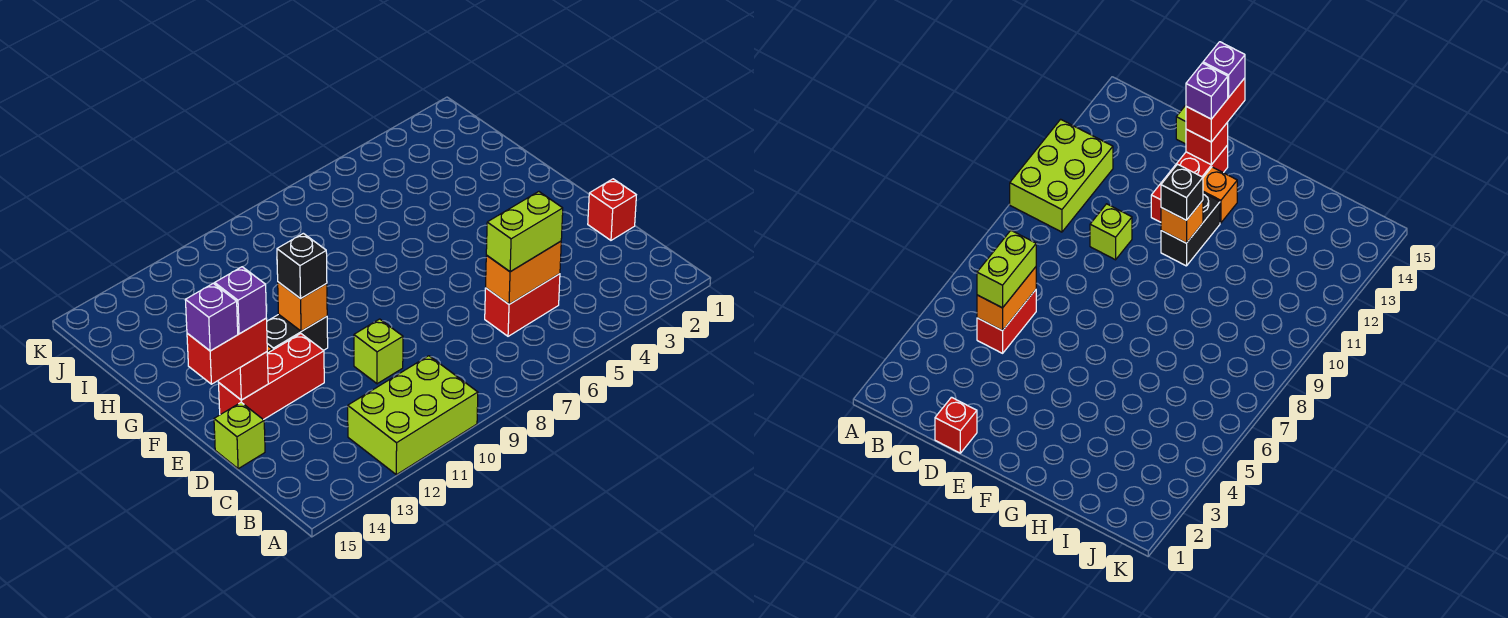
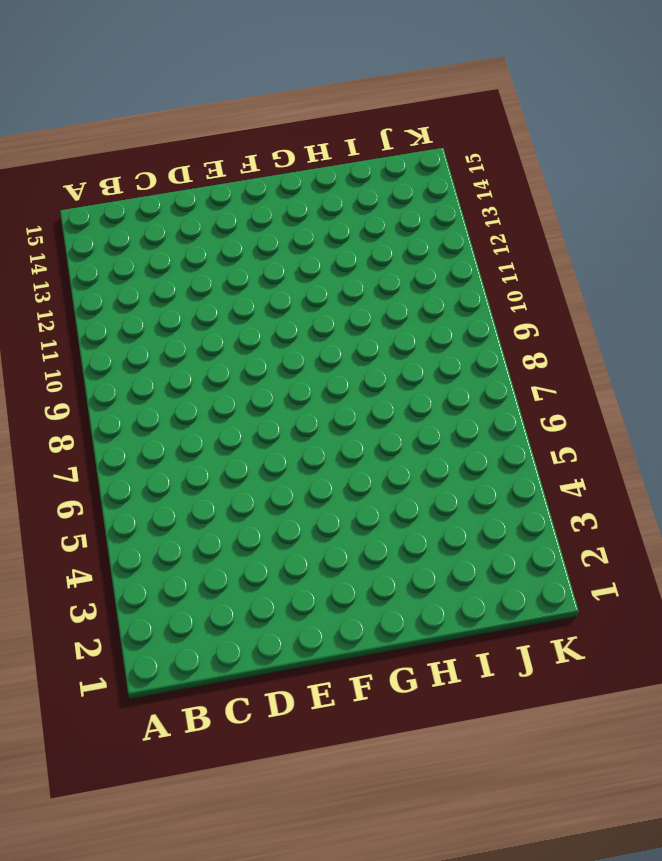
none -> lime 2x3 brick [348,356,478,475]
none -> red 1x2 brick [485,274,560,336]
none -> red 1x1 brick [588,179,636,240]

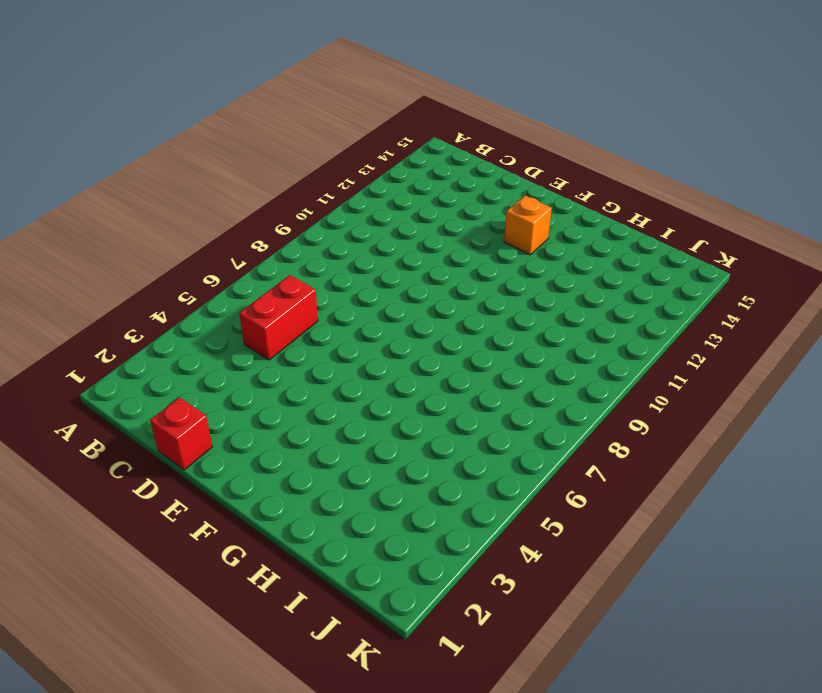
none -> lime 2x3 brick [348,356,478,475]
none -> lime 1x1 brick [354,319,403,384]
none -> lime 1x1 brick [214,402,265,469]

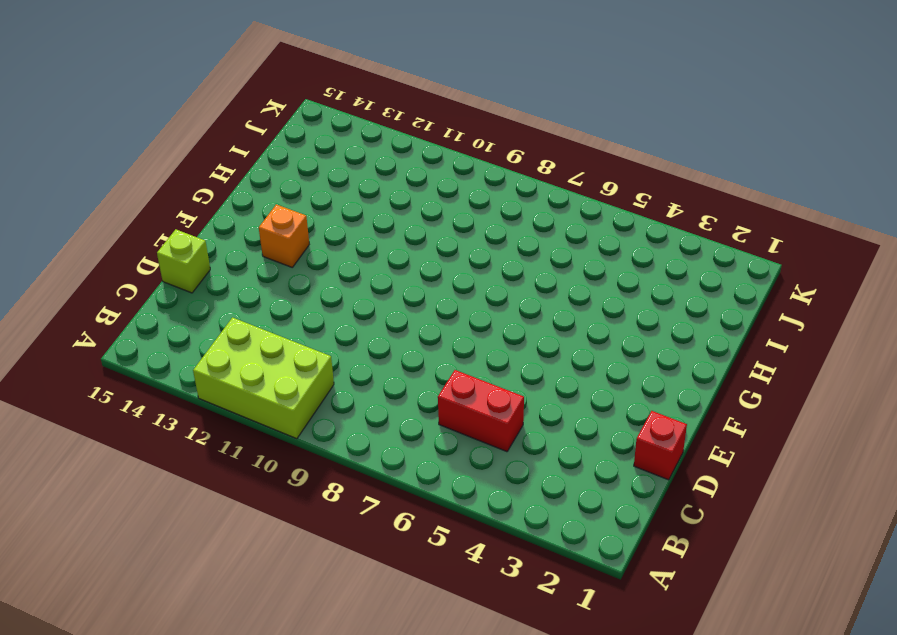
none -> lime 1x1 brick [354,319,403,384]
none -> red 1x3 brick [219,334,324,420]
none -> black 1x2 brick [267,314,328,351]

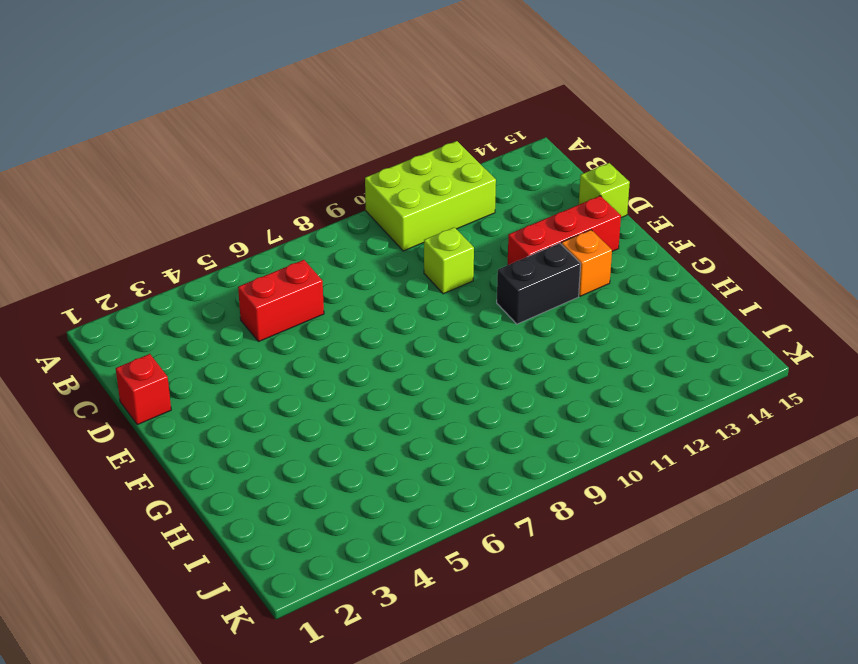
none -> orange 1x2 brick [486,241,561,304]
none -> red 1x1 brick [218,352,268,400]
none -> orange 1x1 brick [278,282,327,331]

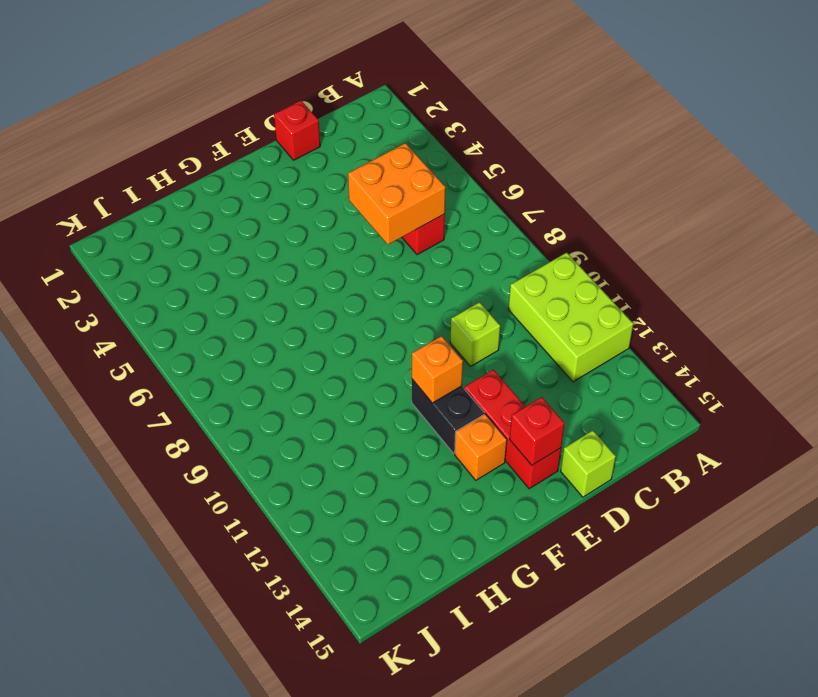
orange 2x2 brick [348,143,446,244] -> orange 1x2 brick [486,241,561,304]
none -> lime 1x2 brick [486,192,563,272]
none -> red 1x2 brick [187,318,267,384]
none -> black 1x1 brick [277,233,327,299]

